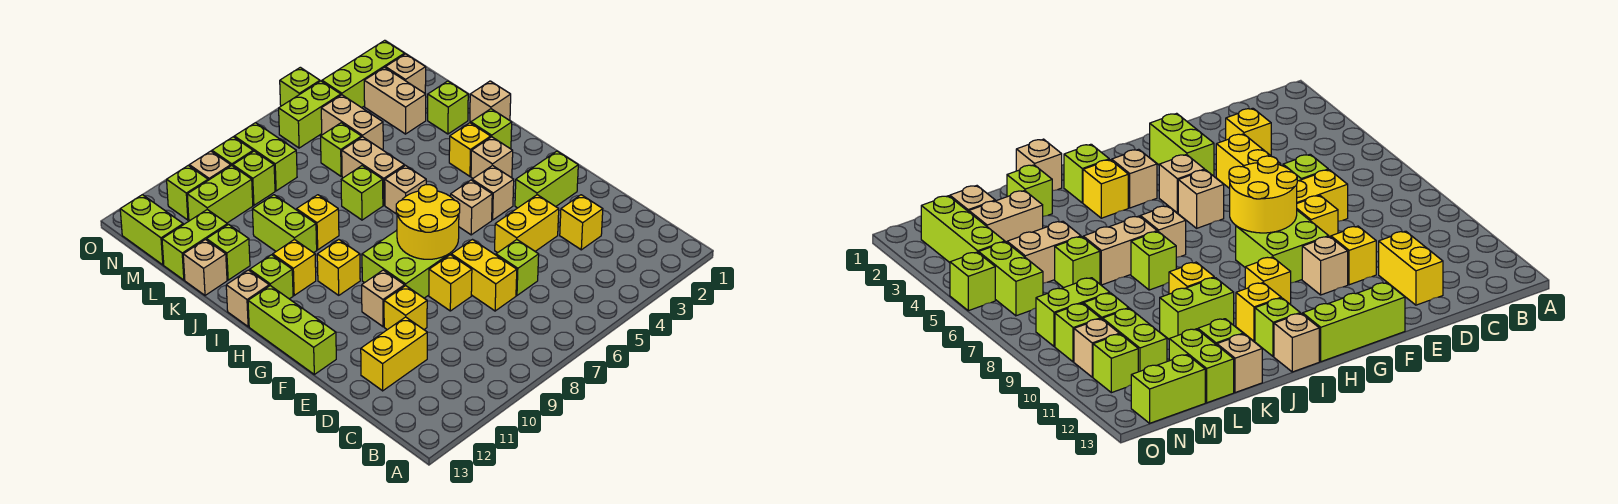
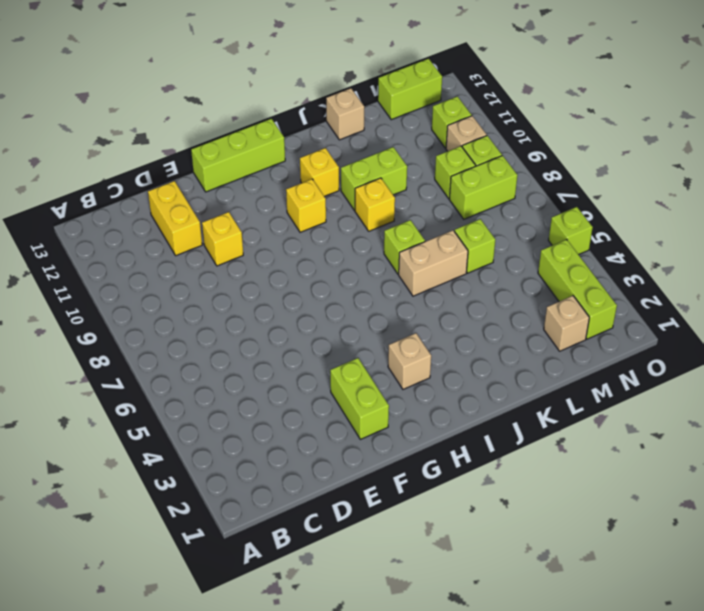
none -> yellow 1x1 brick [560,195,603,250]
none -> lime 1x1 brick [496,240,539,295]
none -> yellow 1x2 brick [451,240,517,311]
none -> yellow 1x2 brick [495,195,559,253]

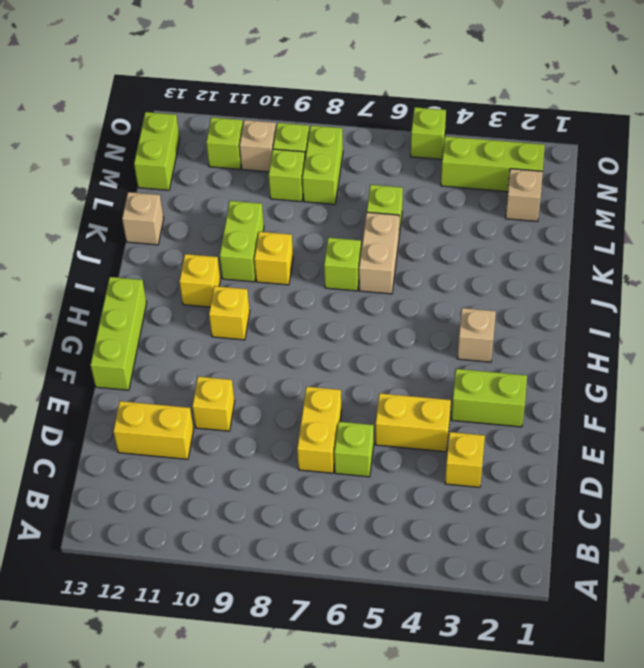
none -> yellow 1x1 brick [429,255,472,311]
none -> lime 2x2 brick [362,230,449,298]
none -> tan 1x1 brick [362,270,405,327]
none -> tan 1x1 brick [472,165,514,220]

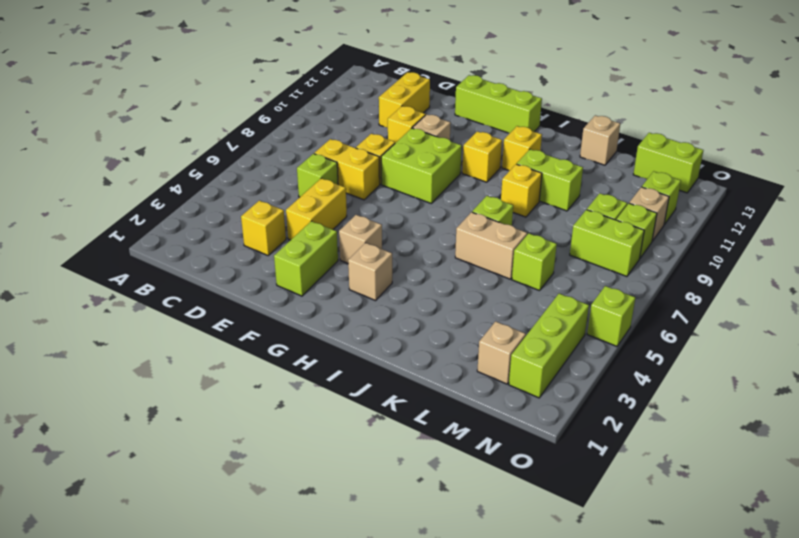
none -> tan 1x1 brick [450,180,492,235]
none -> lime 1x1 brick [471,109,512,149]
none -> yellow 1x1 brick [449,123,491,176]
none -> tan 1x1 brick [385,166,426,214]

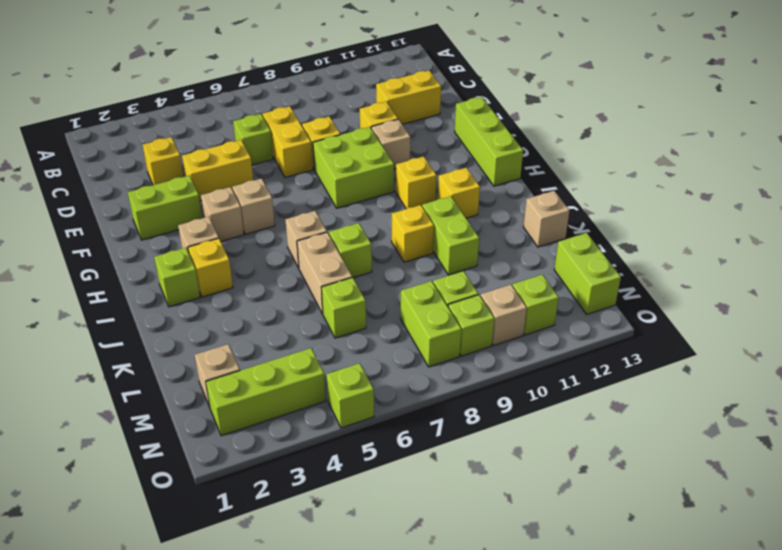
none -> lime 1x1 brick [249,255,293,299]
none -> tan 1x1 brick [226,270,269,327]
none -> tan 1x1 brick [470,81,511,122]
none -> lime 1x1 brick [428,81,468,134]

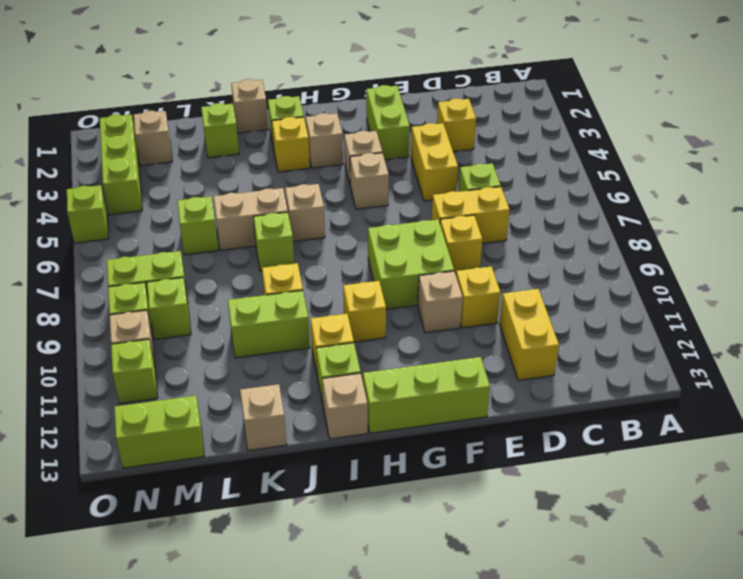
none -> lime 1x1 brick [207,225,250,280]
none -> tan 1x2 brick [364,68,426,134]
none -> tan 1x2 brick [321,95,383,149]
none -> lime 1x2 brick [162,210,228,280]

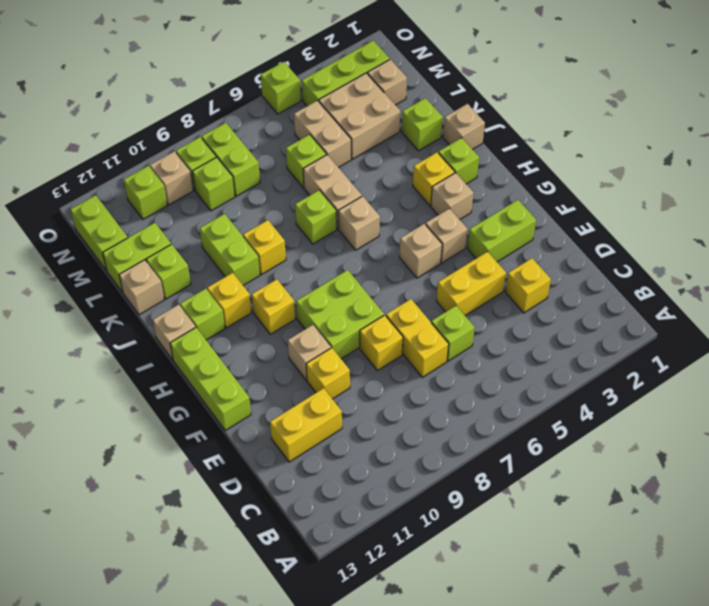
tan 2x2 brick [319,73,400,159] -> tan 1x2 brick [364,68,426,134]
none -> lime 1x2 brick [187,166,253,223]
none -> lime 1x2 brick [279,81,341,148]
none -> yellow 2x2 round brick [396,185,460,259]

